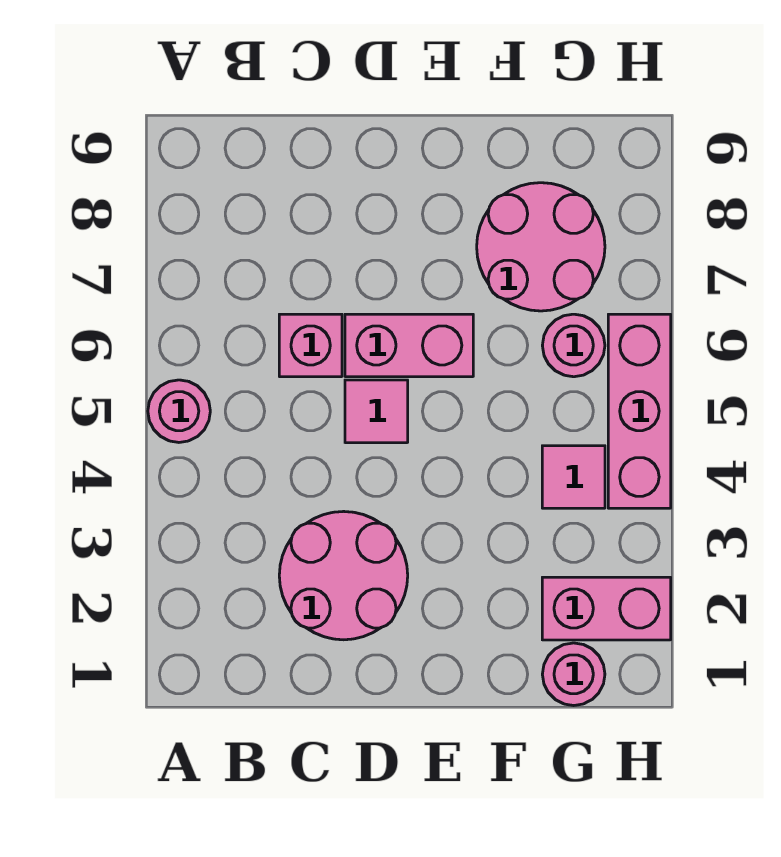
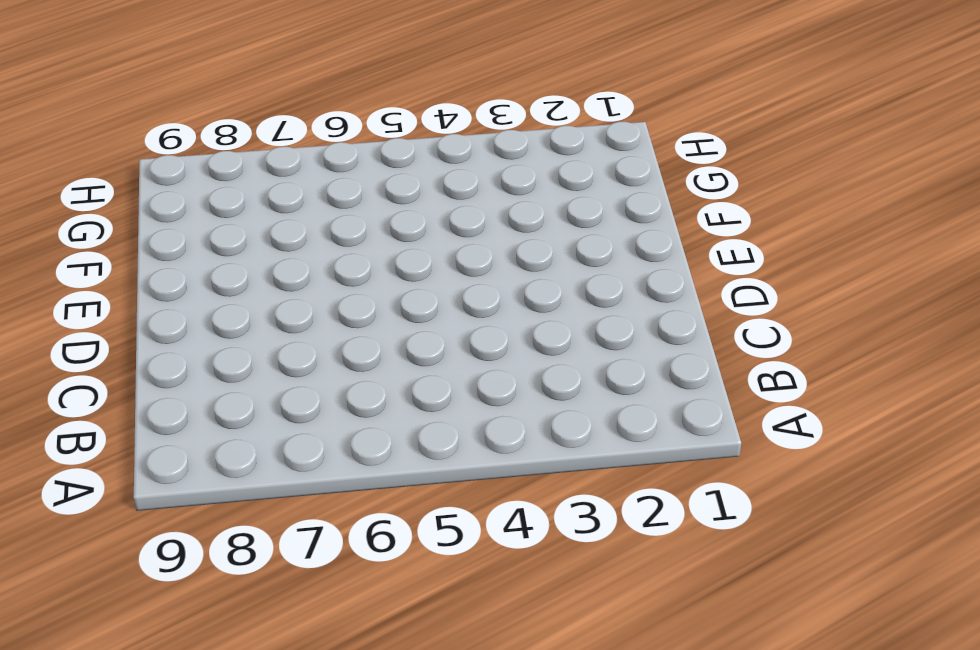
none -> pink 1x1 round brick [148,380,210,442]
none -> pink 2x2 round brick [279,511,408,640]

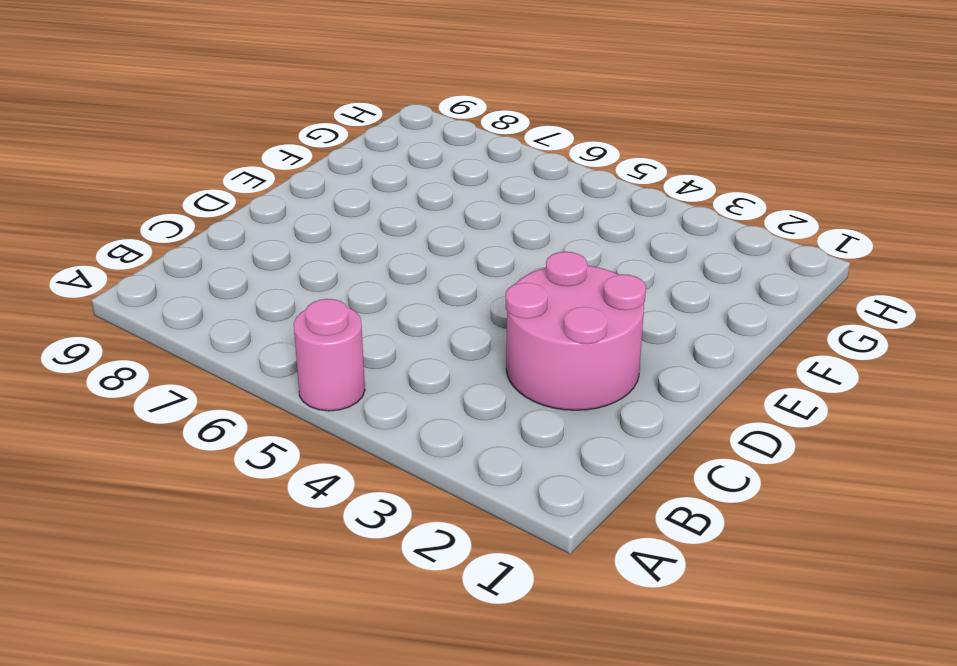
none -> pink 1x1 brick [279,314,342,377]
none -> pink 1x1 tile [345,380,408,443]

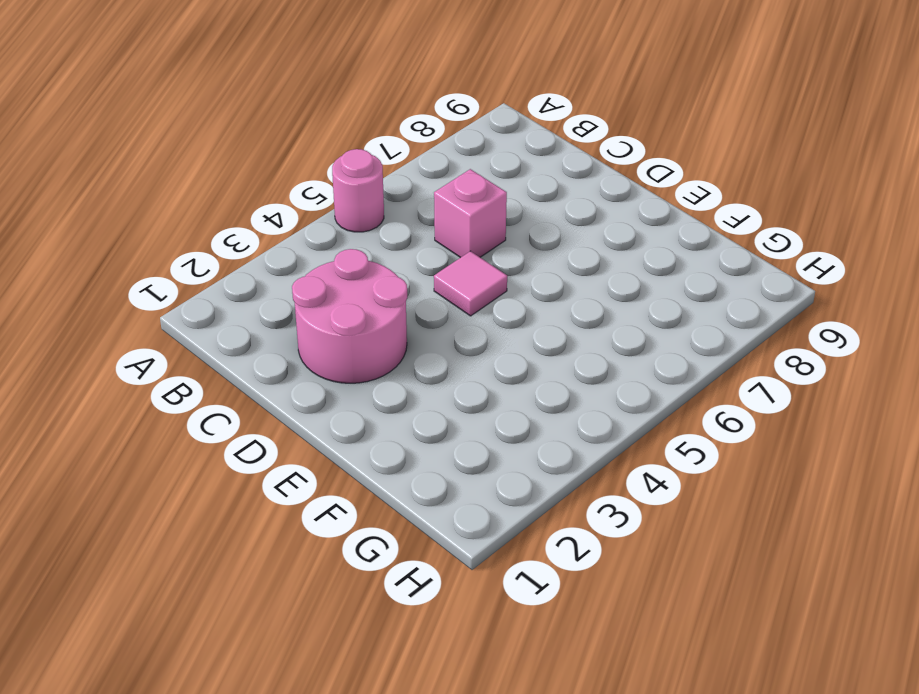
none -> pink 1x2 brick [345,314,473,377]
none -> pink 2x2 round brick [477,183,605,311]

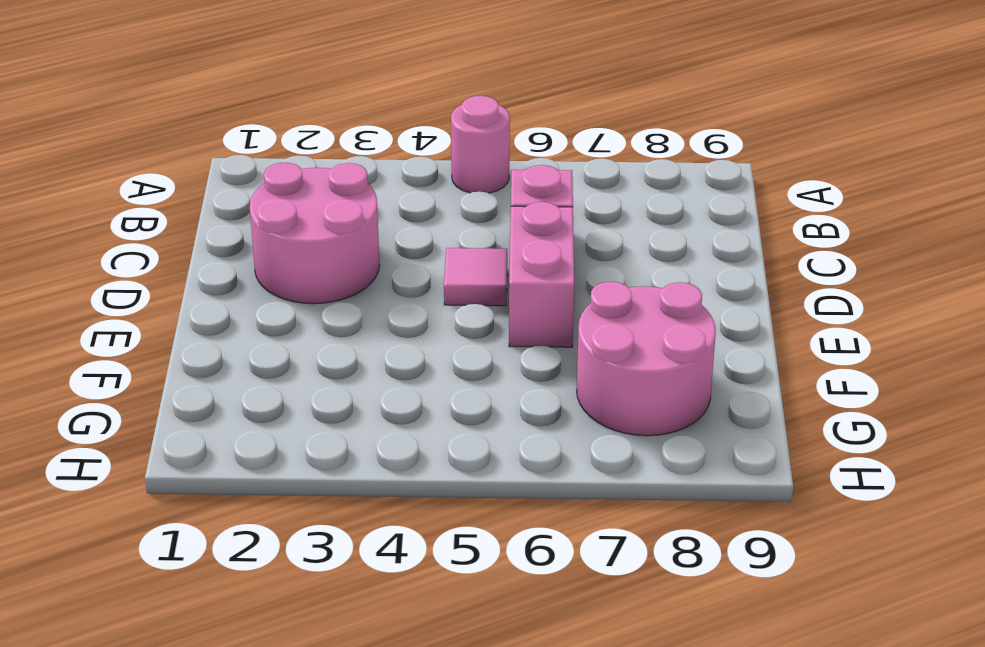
none -> pink 1x1 round brick [542,643,605,706]
none -> pink 1x2 brick [542,577,671,640]

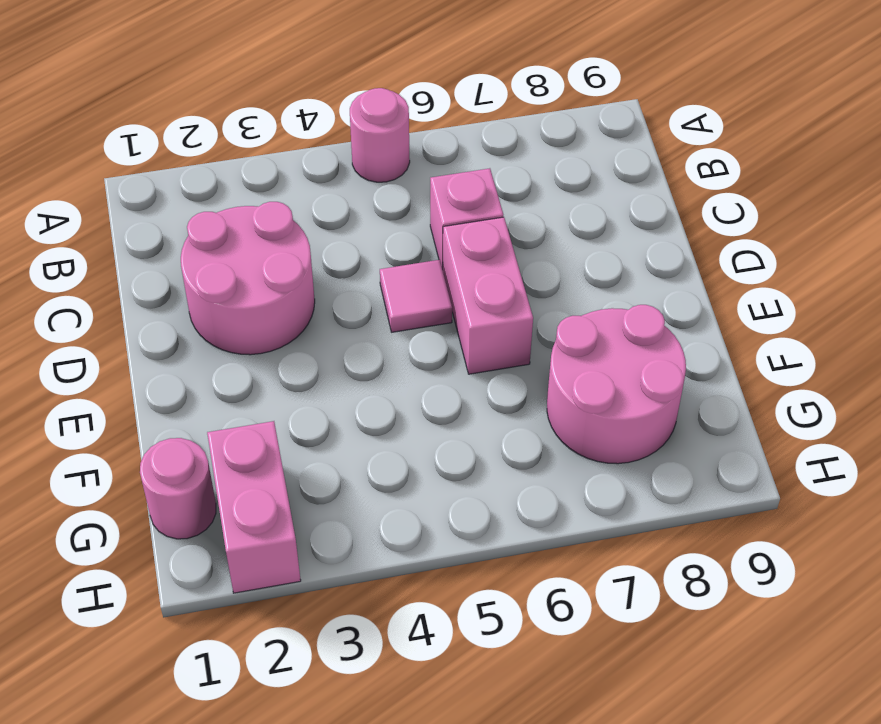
none -> pink 1x1 tile [542,446,605,508]
none -> pink 1x1 round brick [542,314,605,377]

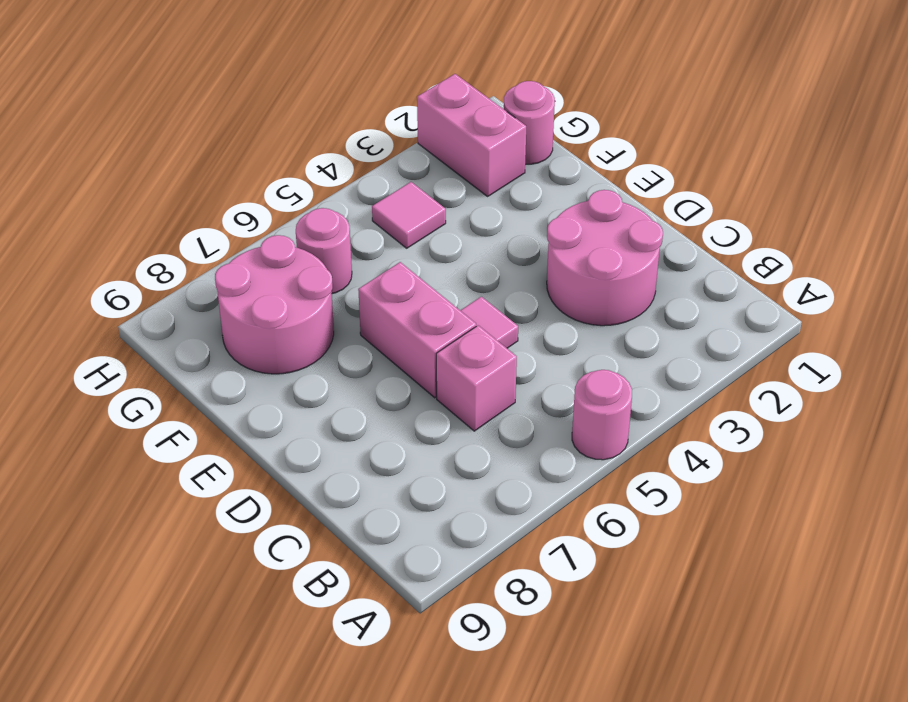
none -> pink 1x3 brick [608,314,671,508]

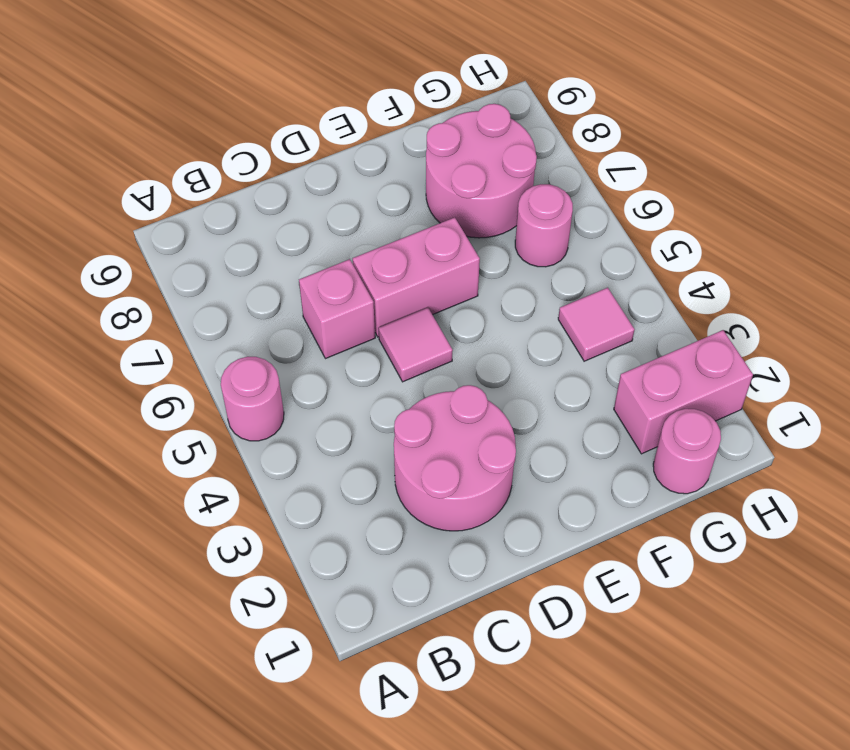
none -> pink 1x3 brick [608,314,671,508]

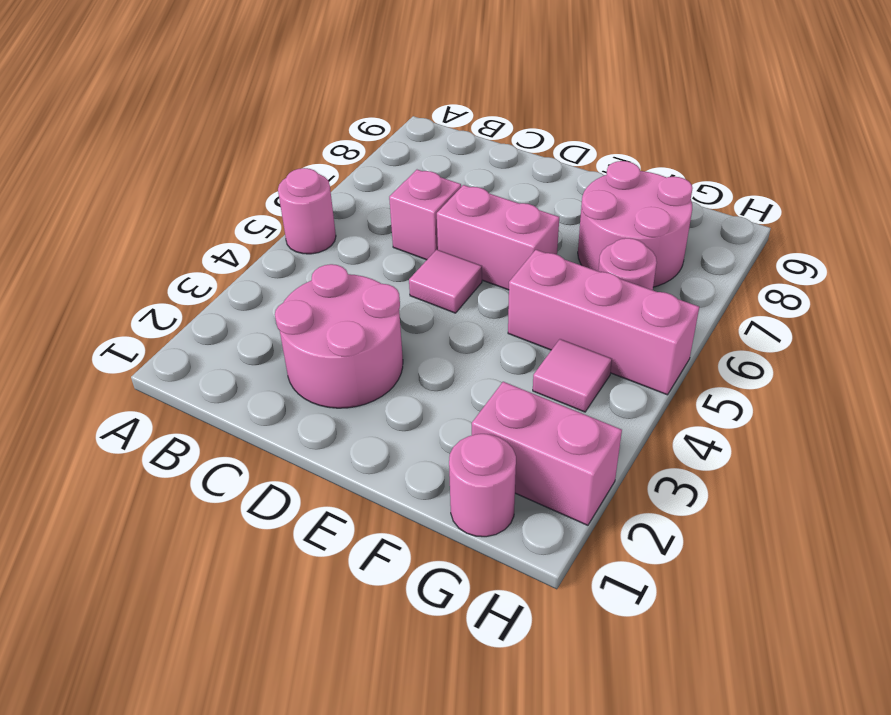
pink 1x3 brick [508,250,699,395] -> pink 1x3 brick turned to [608,314,671,508]

